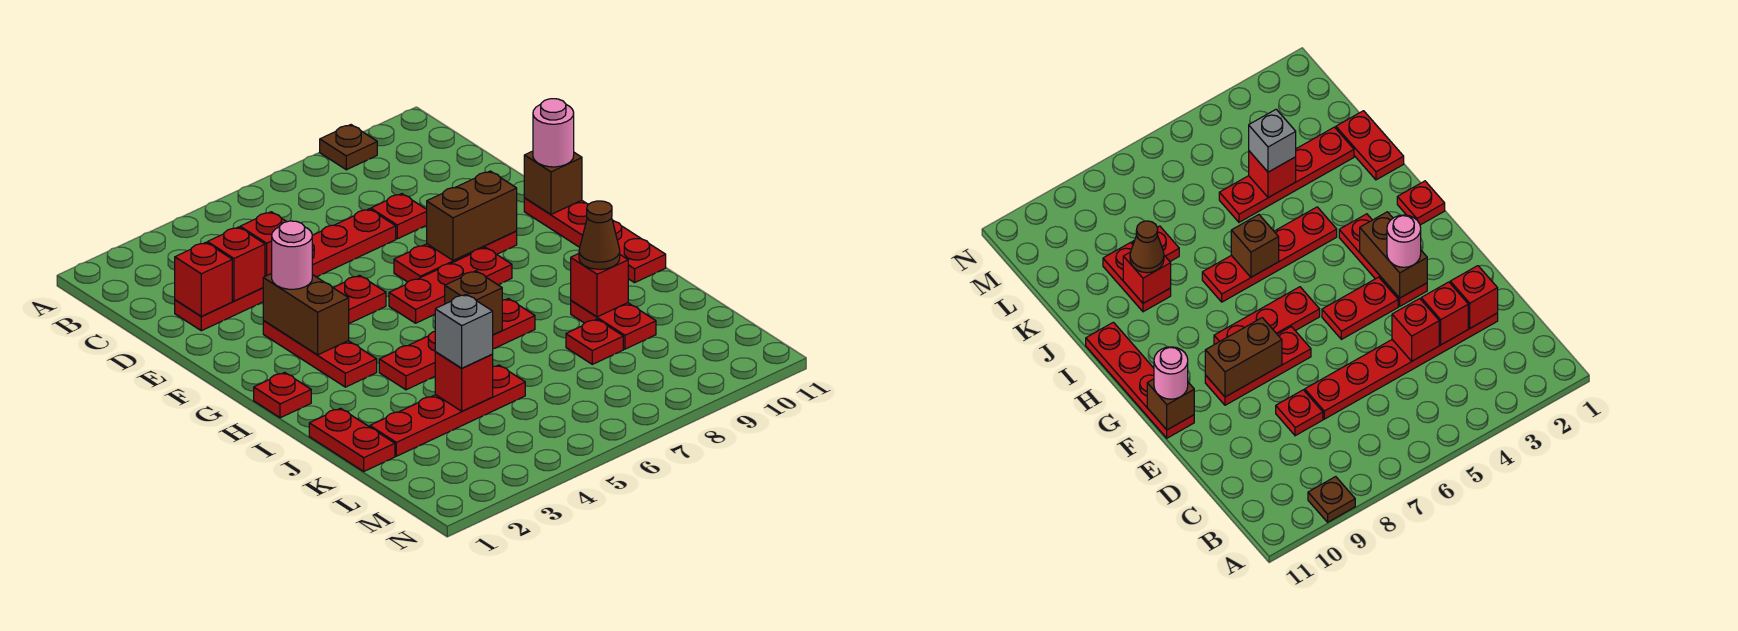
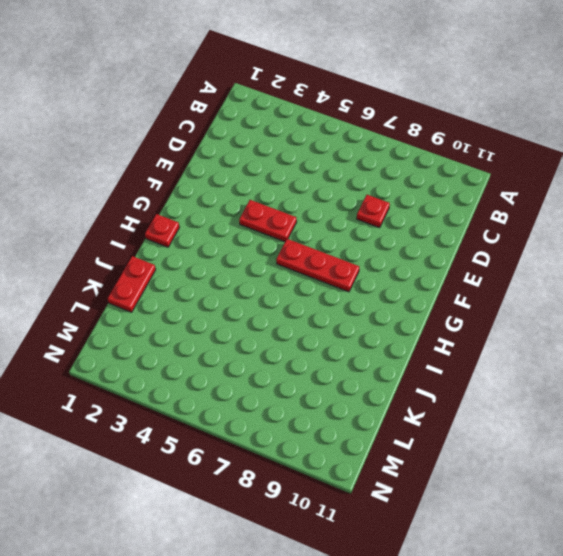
none -> brown 1x1 plate [320,125,377,170]
none -> red 1x6 plate [175,209,396,331]
none -> red 1x3 plate [263,320,377,387]

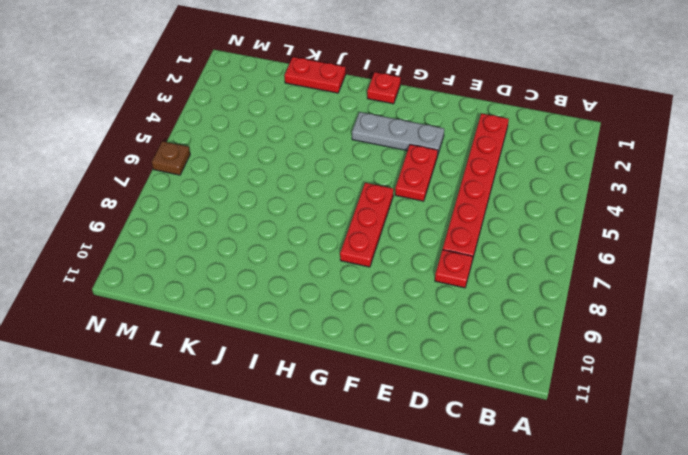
grey 1x3 plate [352,112,444,156] -> red 1x3 plate [263,320,377,387]
brown 1x1 plate [152,141,190,175] -> brown 1x1 plate moved to [320,125,377,170]
none -> red 1x3 plate [394,231,517,282]
none -> red 1x4 plate [524,198,666,283]
none -> red 1x4 plate [379,299,535,390]

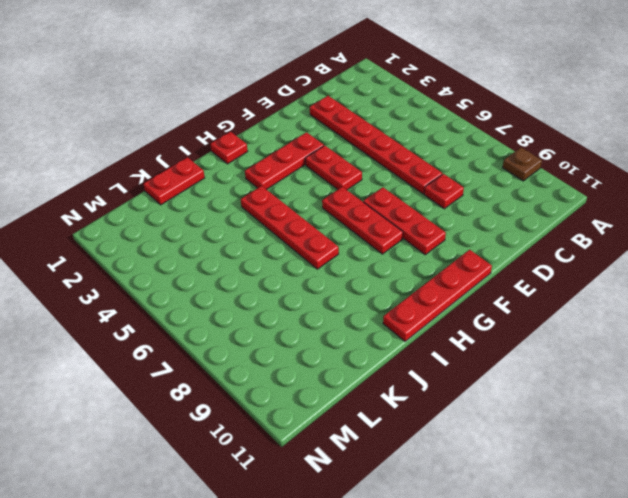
none -> red 1x2 plate [571,301,656,349]
none -> red 1x4 plate [370,365,525,456]
none -> red 1x1 plate [566,319,623,364]

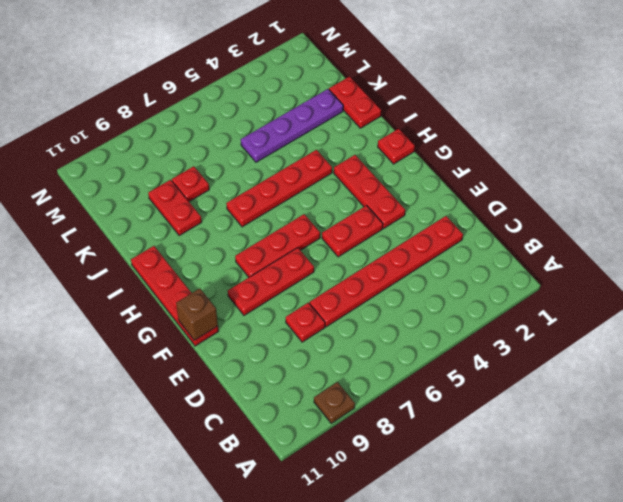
purple 1x4 plate [241,89,343,162] -> red 1x4 plate [370,365,525,456]
none -> red 1x1 brick [175,242,232,316]
none -> red 1x1 brick [207,227,265,301]
none -> red 1x1 brick [240,212,287,276]

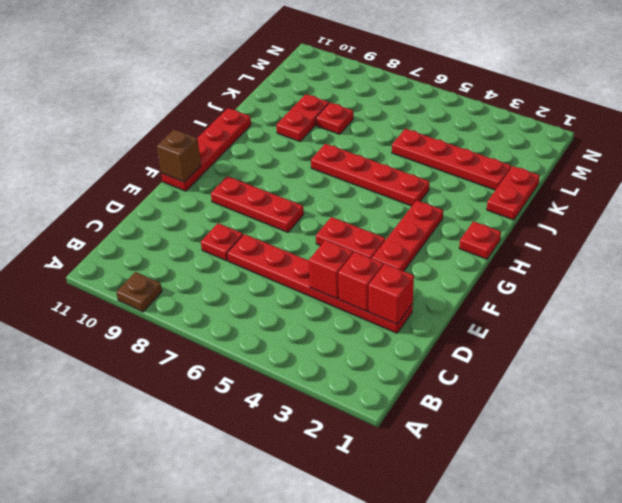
none -> red 1x3 plate [389,247,512,323]
none -> brown 1x2 brick [263,274,349,355]
none -> brown 1x2 brick [427,171,517,261]

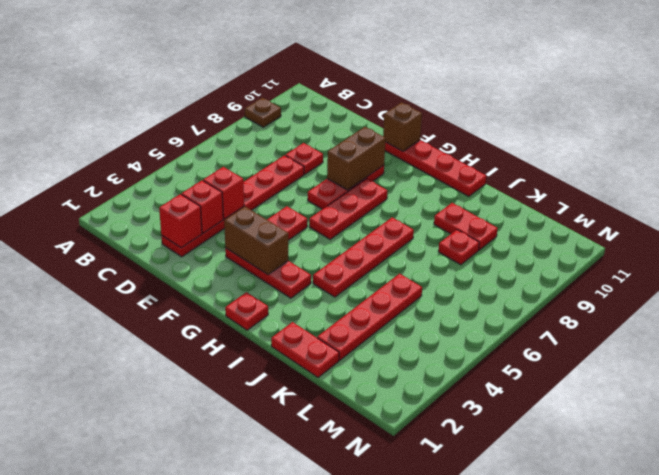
none -> brown 1x1 brick [445,271,502,335]
none -> red 1x1 brick [571,254,628,317]
none -> red 1x1 brick [435,352,493,411]

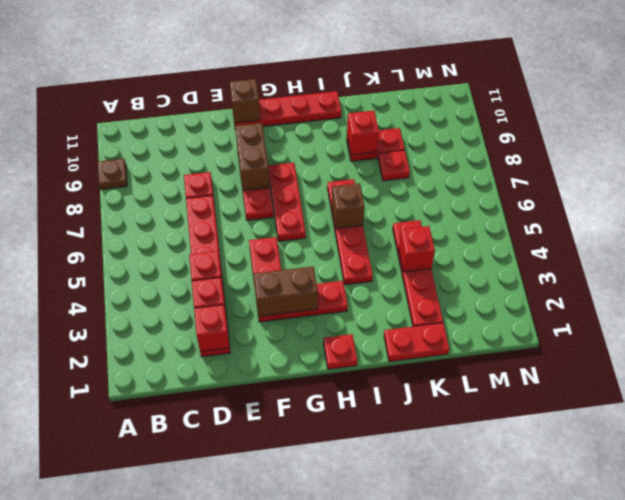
none -> pink 1x1 round brick [272,221,312,289]
none -> pink 1x1 round brick [533,99,574,167]
none -> brown 1x1 cone [579,201,620,269]

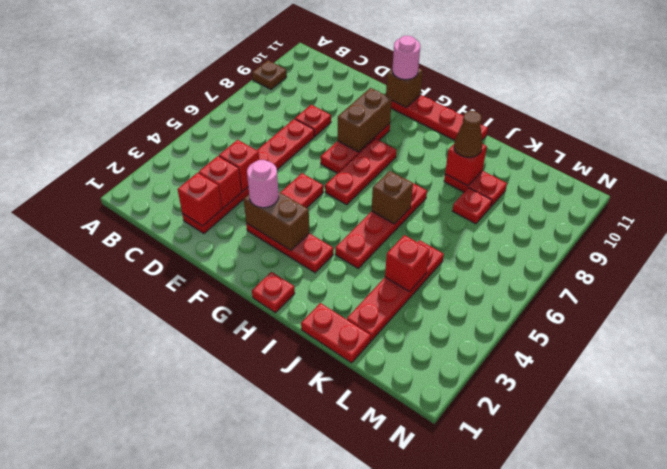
none -> grey 1x1 brick [435,294,493,368]

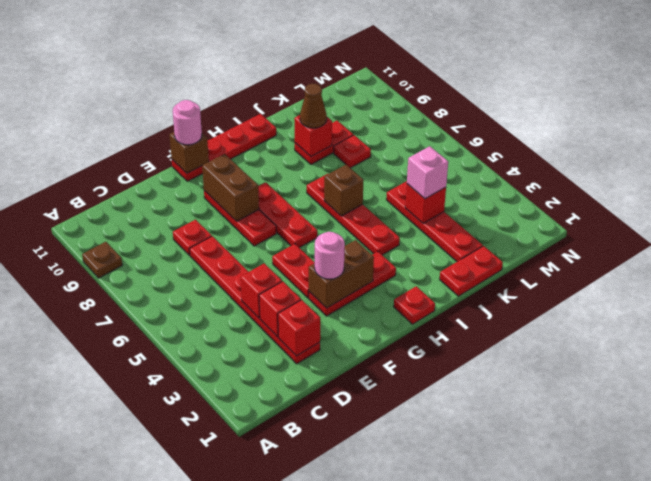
pink 1x1 brick [407,146,448,199] -> grey 1x1 brick [435,294,493,368]

